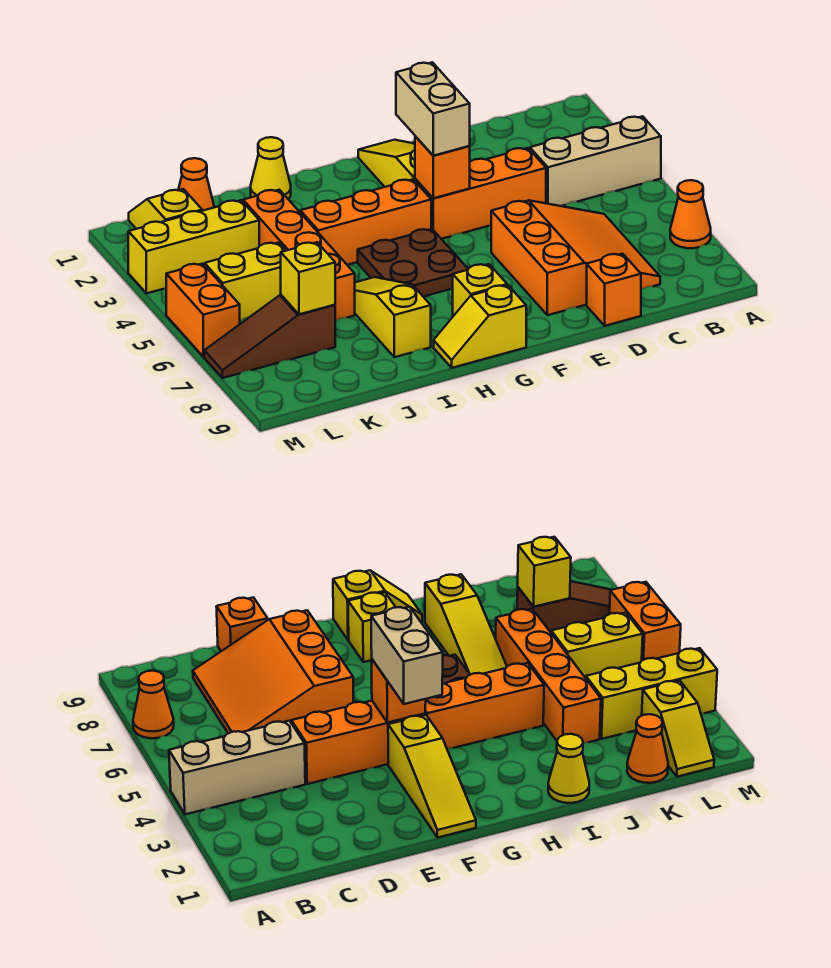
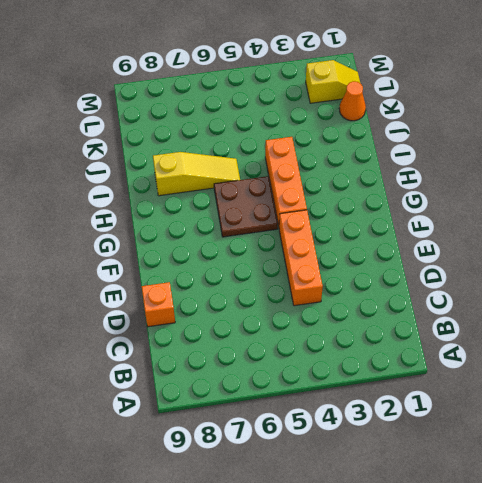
none -> tan 1x3 brick [530,116,661,206]
none -> orange 1x1 cone [670,180,711,248]
none -> orange 3x3 slope [491,200,660,315]

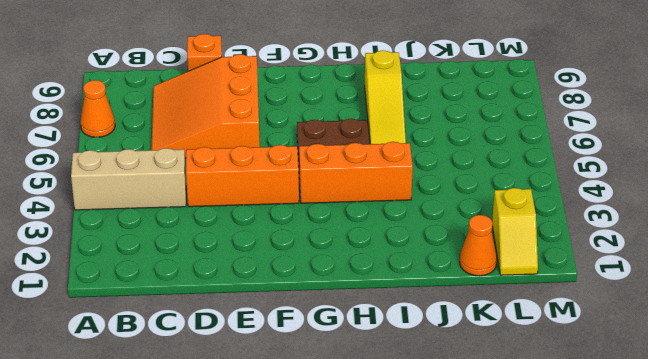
none -> yellow 1x3 slope [358,140,415,187]
none -> yellow 1x1 brick [453,264,507,316]
none -> yellow 1x2 slope [434,285,526,368]

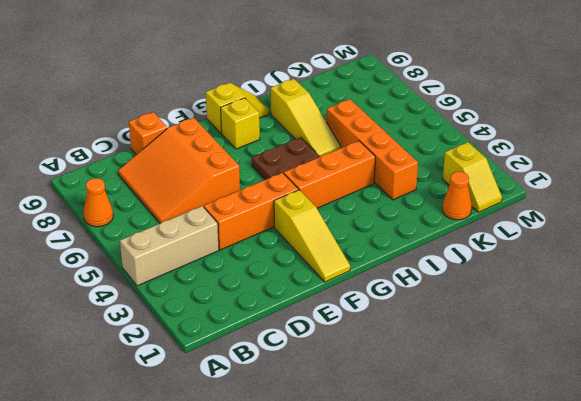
none -> yellow 1x1 cone [251,137,291,199]
none -> yellow 1x3 brick [128,200,259,293]
none -> yellow 1x2 brick [205,243,286,320]

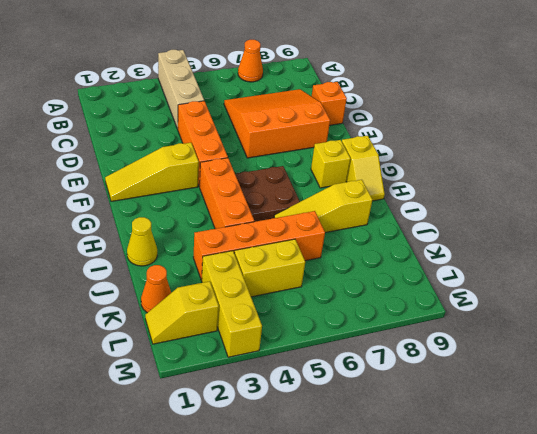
yellow 1x2 brick [234,239,305,297] -> yellow 1x2 brick turned to [205,243,286,320]
none -> brown 1x3 slope [204,295,335,378]
none -> orange 1x2 brick [166,264,240,357]
none -> orange 1x1 brick [415,136,470,198]

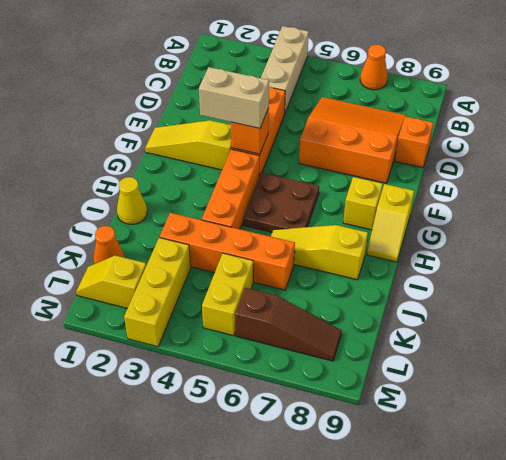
brown 1x3 slope [235,288,342,361] -> brown 1x3 slope turned to [204,295,335,378]
none -> orange 1x2 brick [166,264,240,357]
none -> yellow 1x1 brick [281,242,335,314]

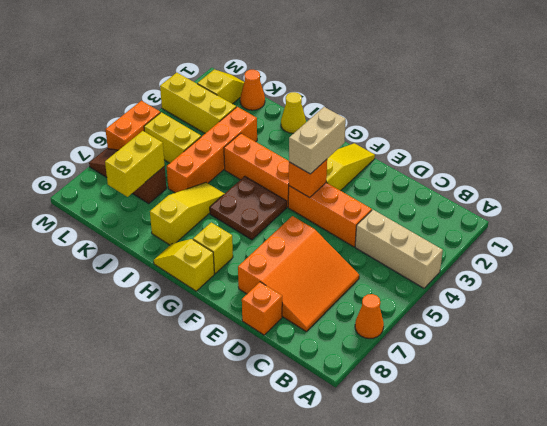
yellow 1x2 brick [105,131,165,197] -> yellow 1x1 brick [281,242,335,314]

